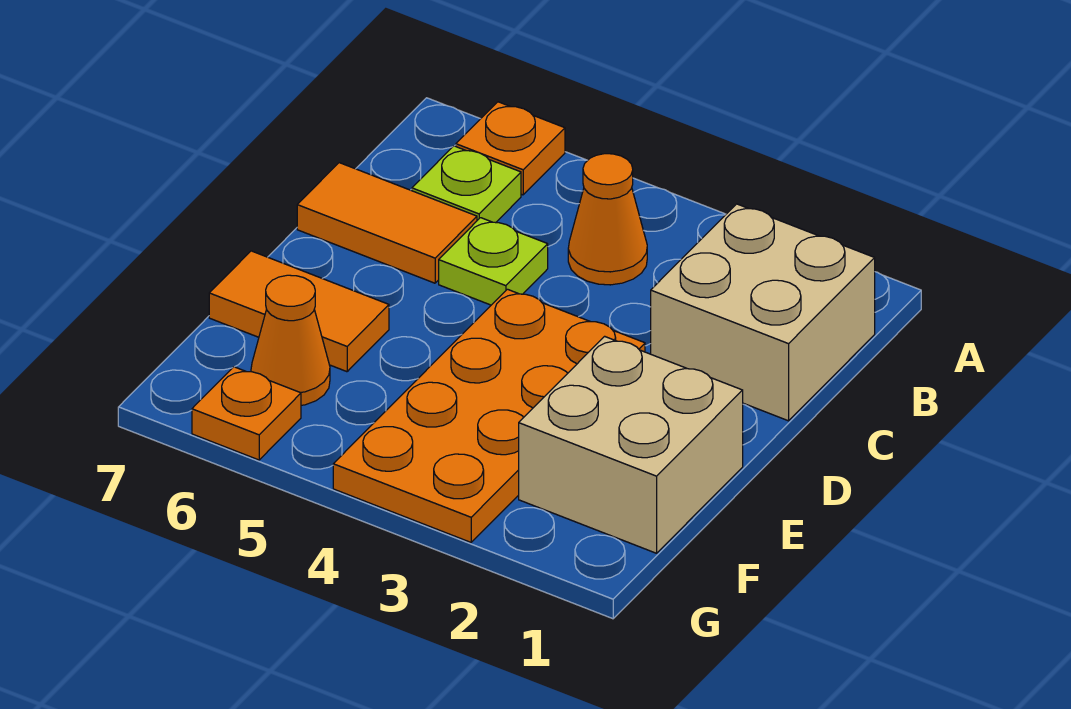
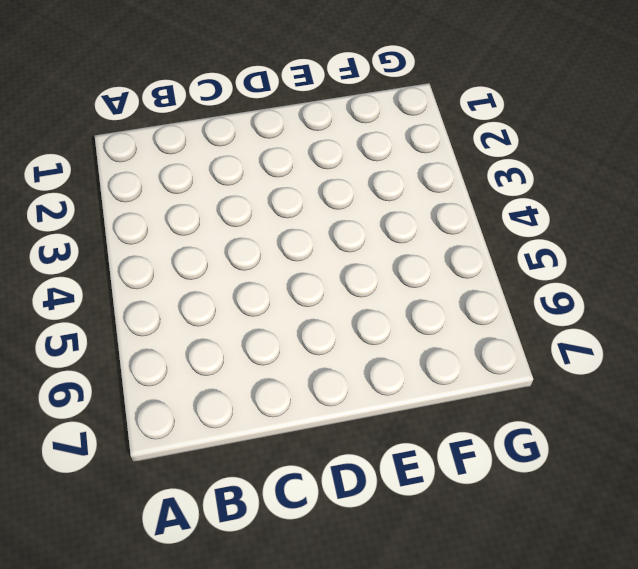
none -> orange 1x1 plate [456,102,565,195]
none -> tan 2x2 brick [651,204,875,421]

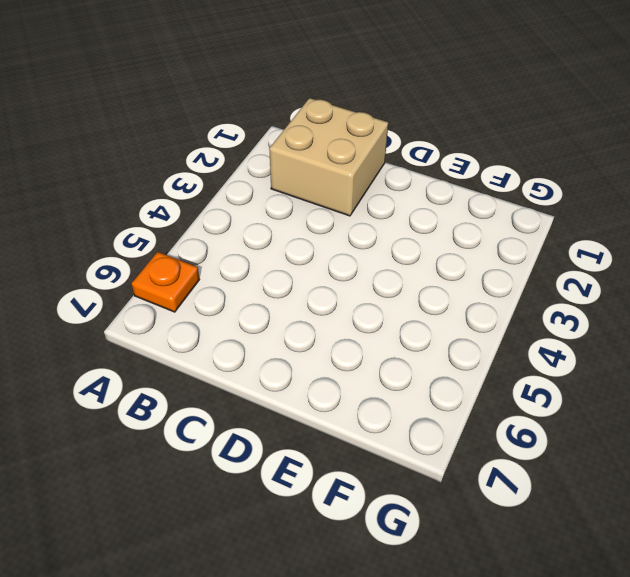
none -> orange 1x1 cone [568,154,647,285]
none -> lime 1x1 plate [412,146,521,223]

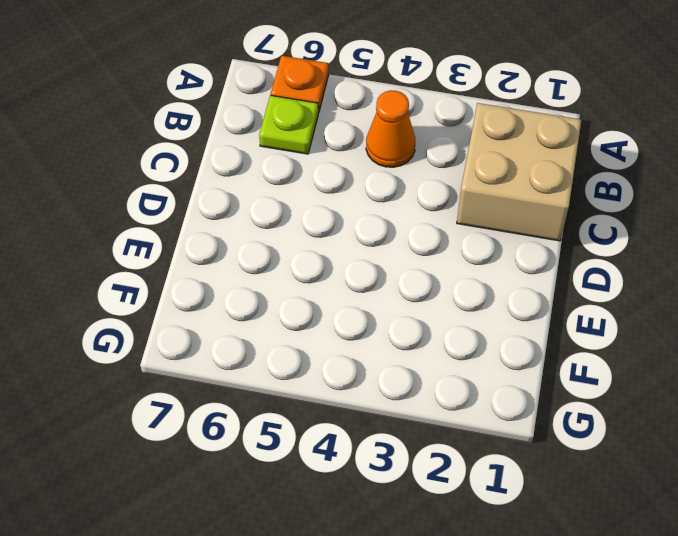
none -> lime 1x1 plate [439,218,548,305]
none -> orange 1x2 tile [297,163,477,283]

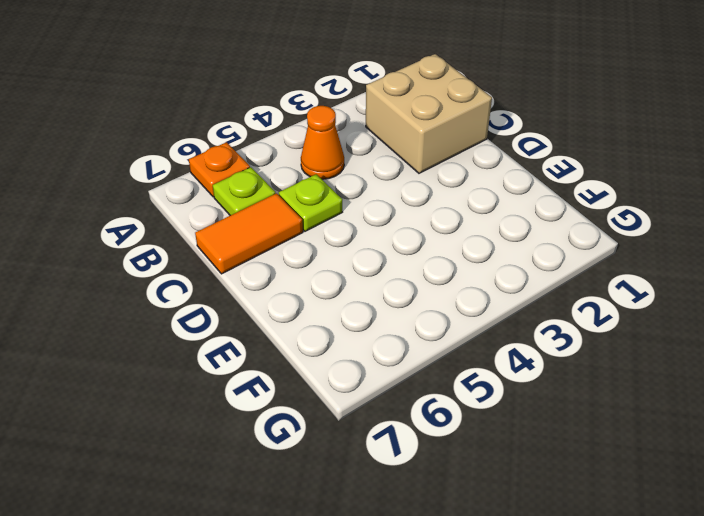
none -> orange 2x4 plate [333,289,645,542]
none -> tan 2x2 brick [519,336,743,553]

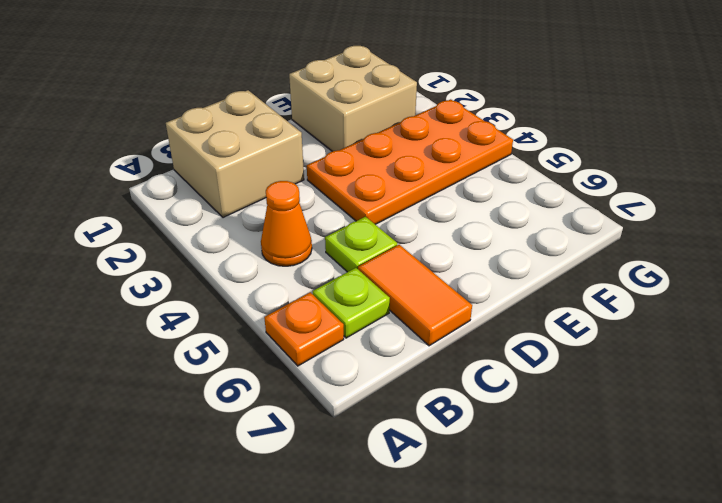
none -> orange 1x2 tile [209,251,389,372]
none -> orange 1x1 cone [251,275,330,405]

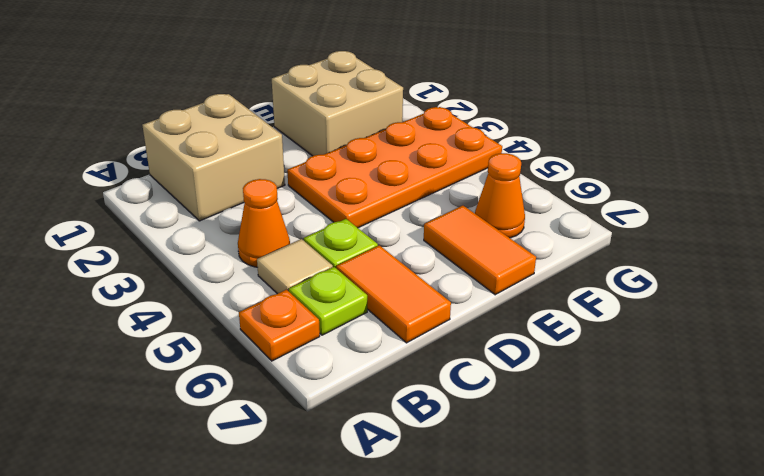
tan 1x1 tile [257,239,333,294] -> none
none -> orange 1x1 plate [192,367,301,460]

